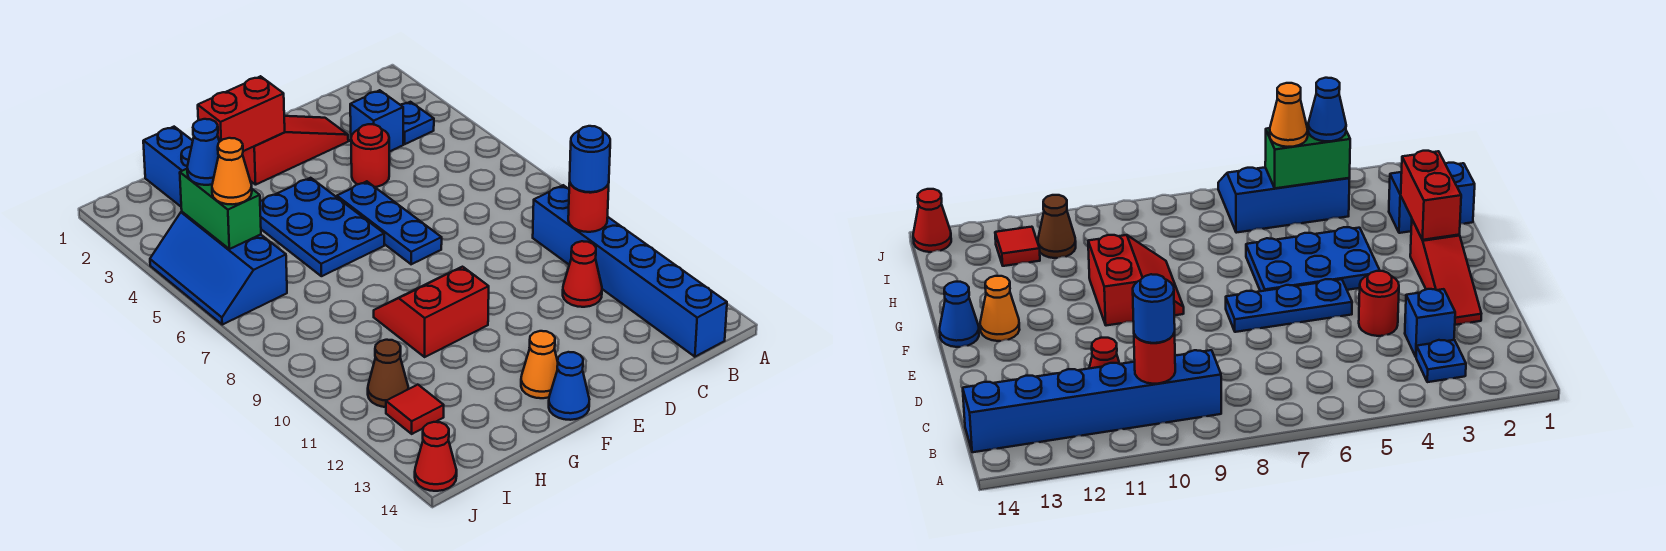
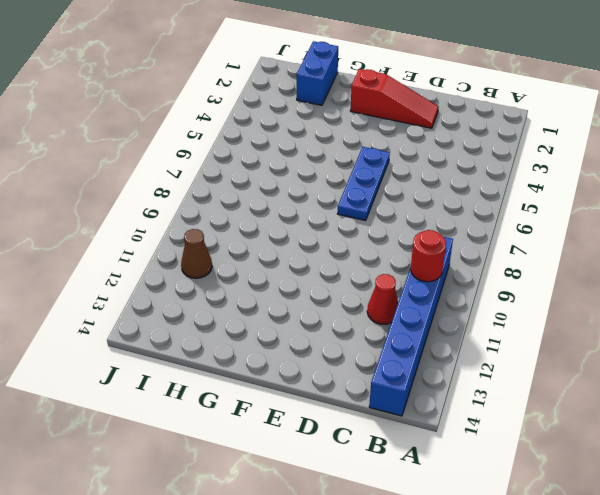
none -> blue 1x1 plate [401,102,434,144]
none -> blue 1x1 brick [350,90,403,152]
none -> red 1x1 round brick [351,124,389,187]

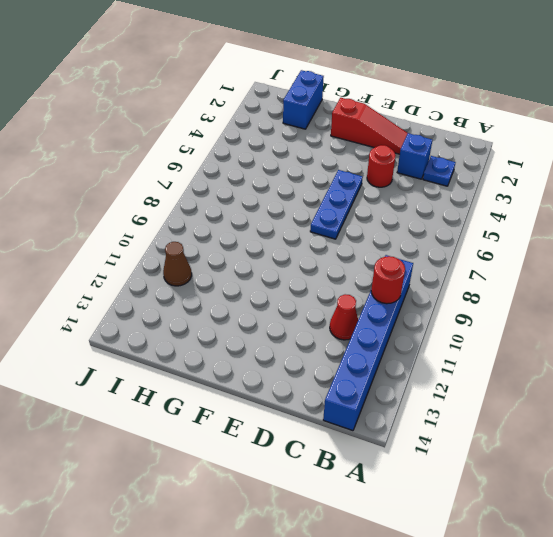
none -> blue 2x3 plate [260,178,384,276]
none -> red 2x2 slope [374,267,489,357]
none -> orange 1x1 cone [521,331,558,398]

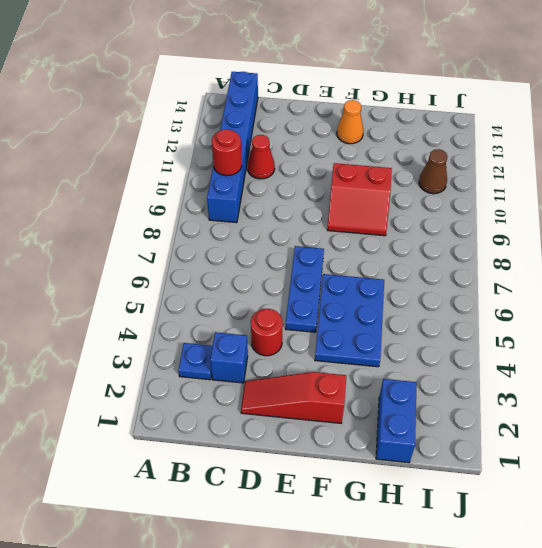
none -> blue 1x1 cone [549,352,589,420]
none -> blue 2x3 slope [150,212,287,325]
none -> red 1x1 tile [386,385,444,434]

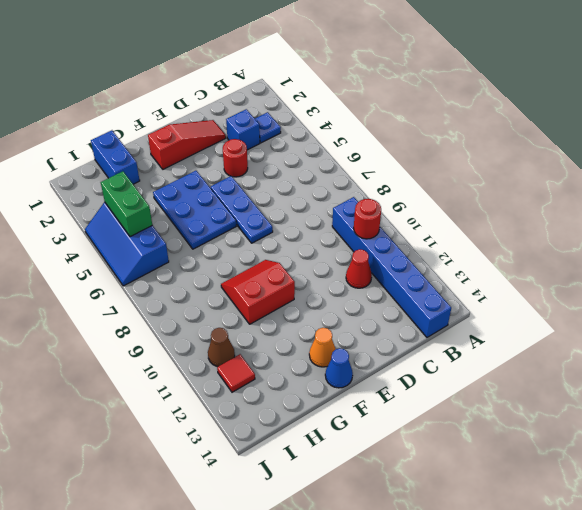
none -> red 1x1 cone [415,422,457,491]
none -> red 1x2 brick [198,76,285,151]
none -> blue 1x1 round brick [570,126,610,192]

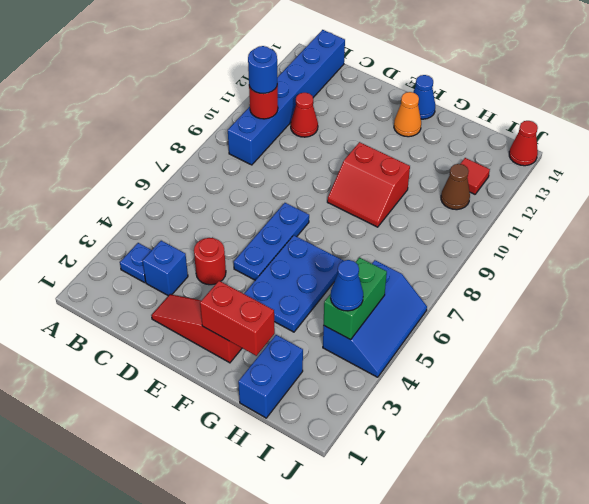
none -> orange 1x1 cone [212,138,252,204]

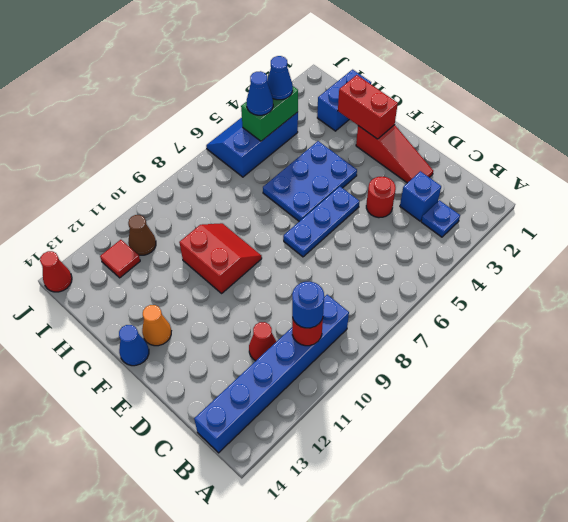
blue 1x1 cone [247,71,273,115] -> orange 1x1 cone [212,138,252,204]

